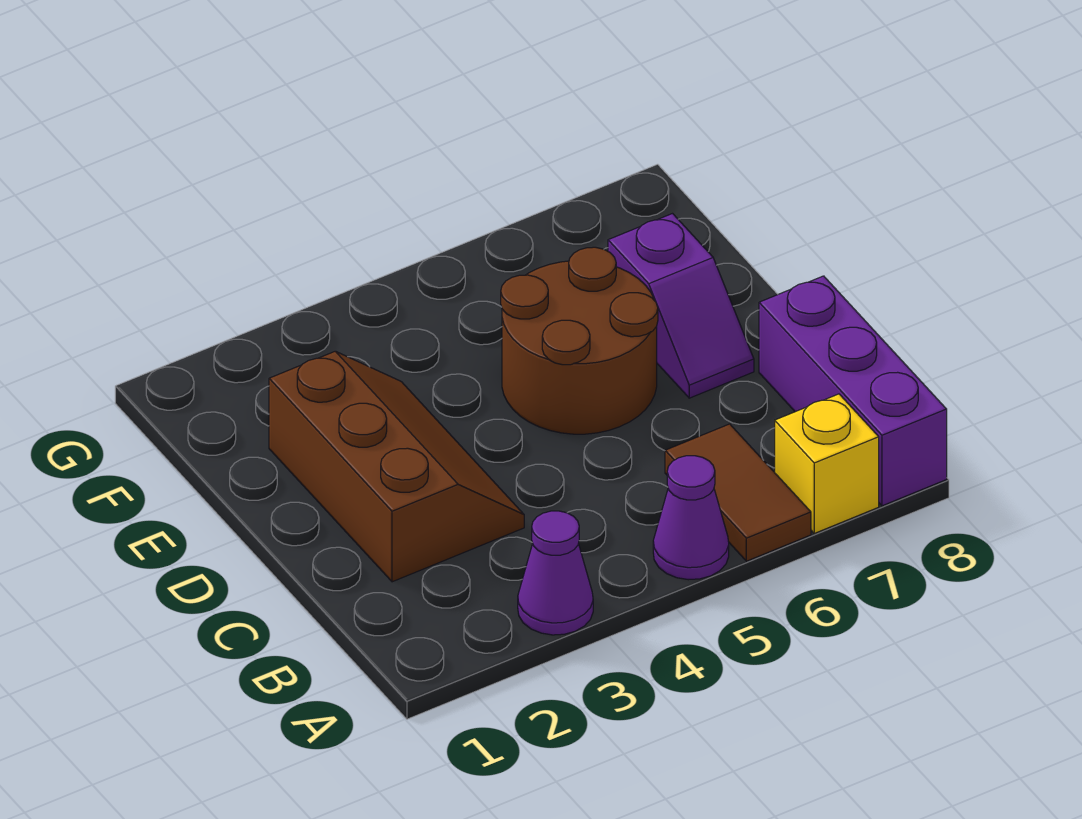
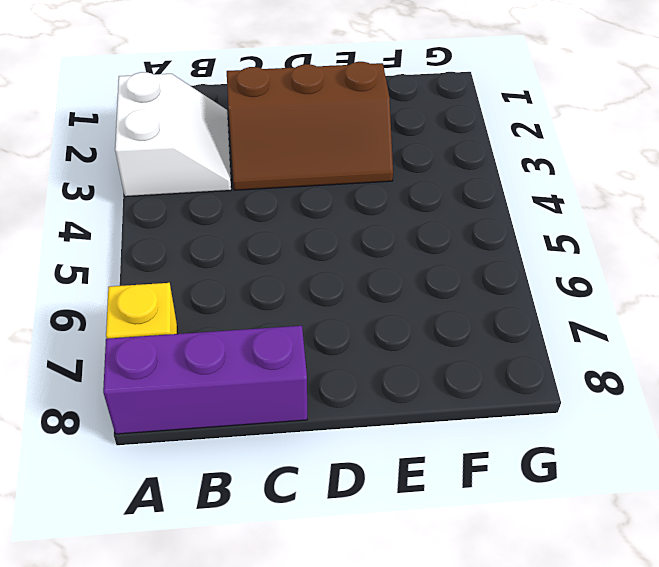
white 2x2 slope [115,72,231,197] -> purple 1x1 cone [518,511,593,635]
none -> purple 1x1 cone [653,456,729,580]
none -> brown 1x2 tile [665,424,811,561]

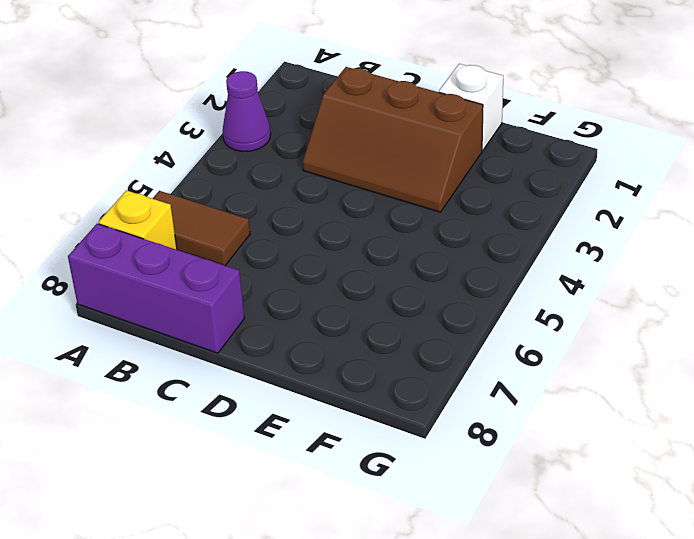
white 1x1 brick [439,64,503,151] -> none
none -> purple 1x1 cone [653,456,729,580]
none -> brown 2x2 round brick [501,247,658,434]

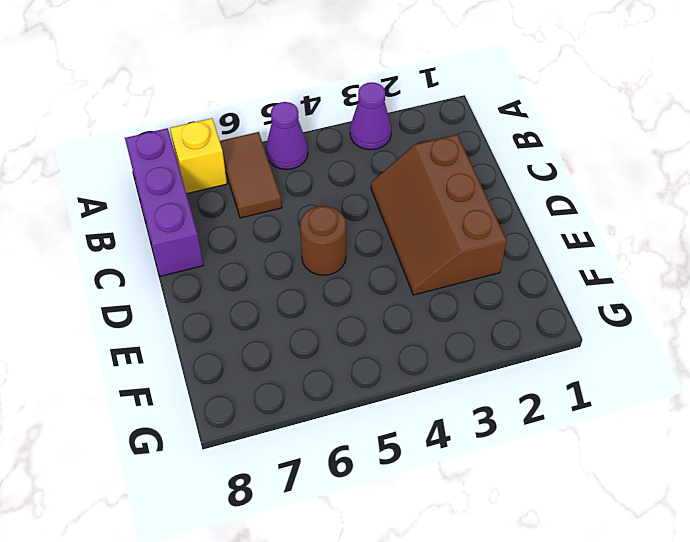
brown 1x1 round brick [300,206,346,275] -> brown 2x2 round brick [501,247,658,434]
none -> purple 1x2 slope [608,214,754,398]

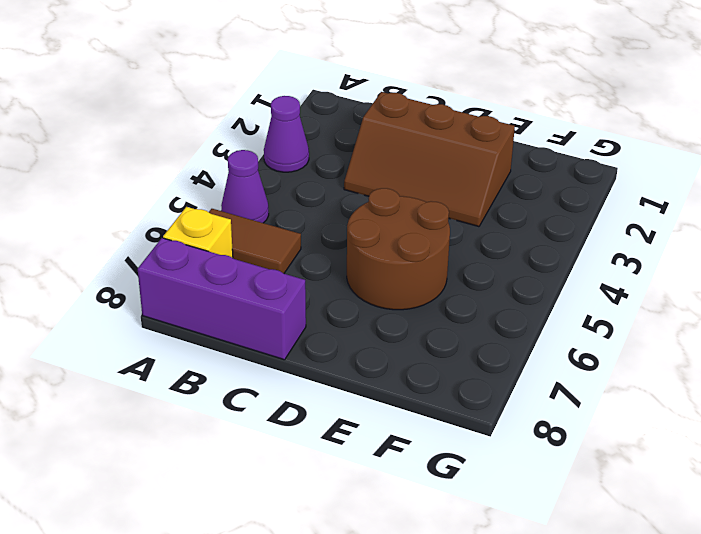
none -> purple 1x2 slope [608,214,754,398]

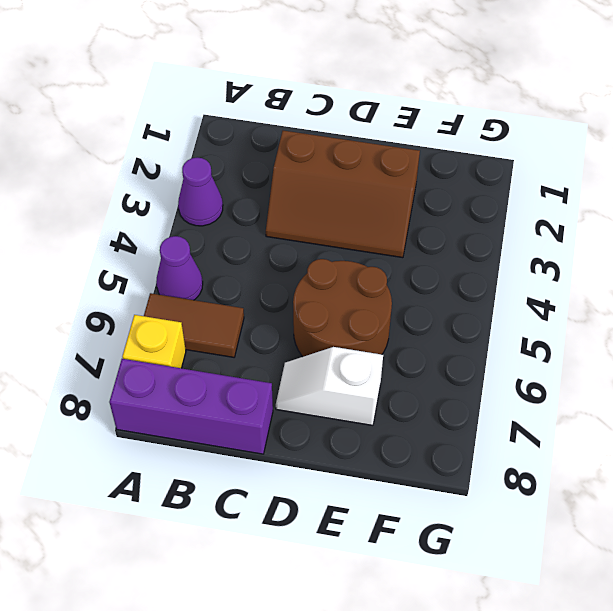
white 1x2 slope [276,347,383,425] -> purple 1x2 slope [608,214,754,398]

